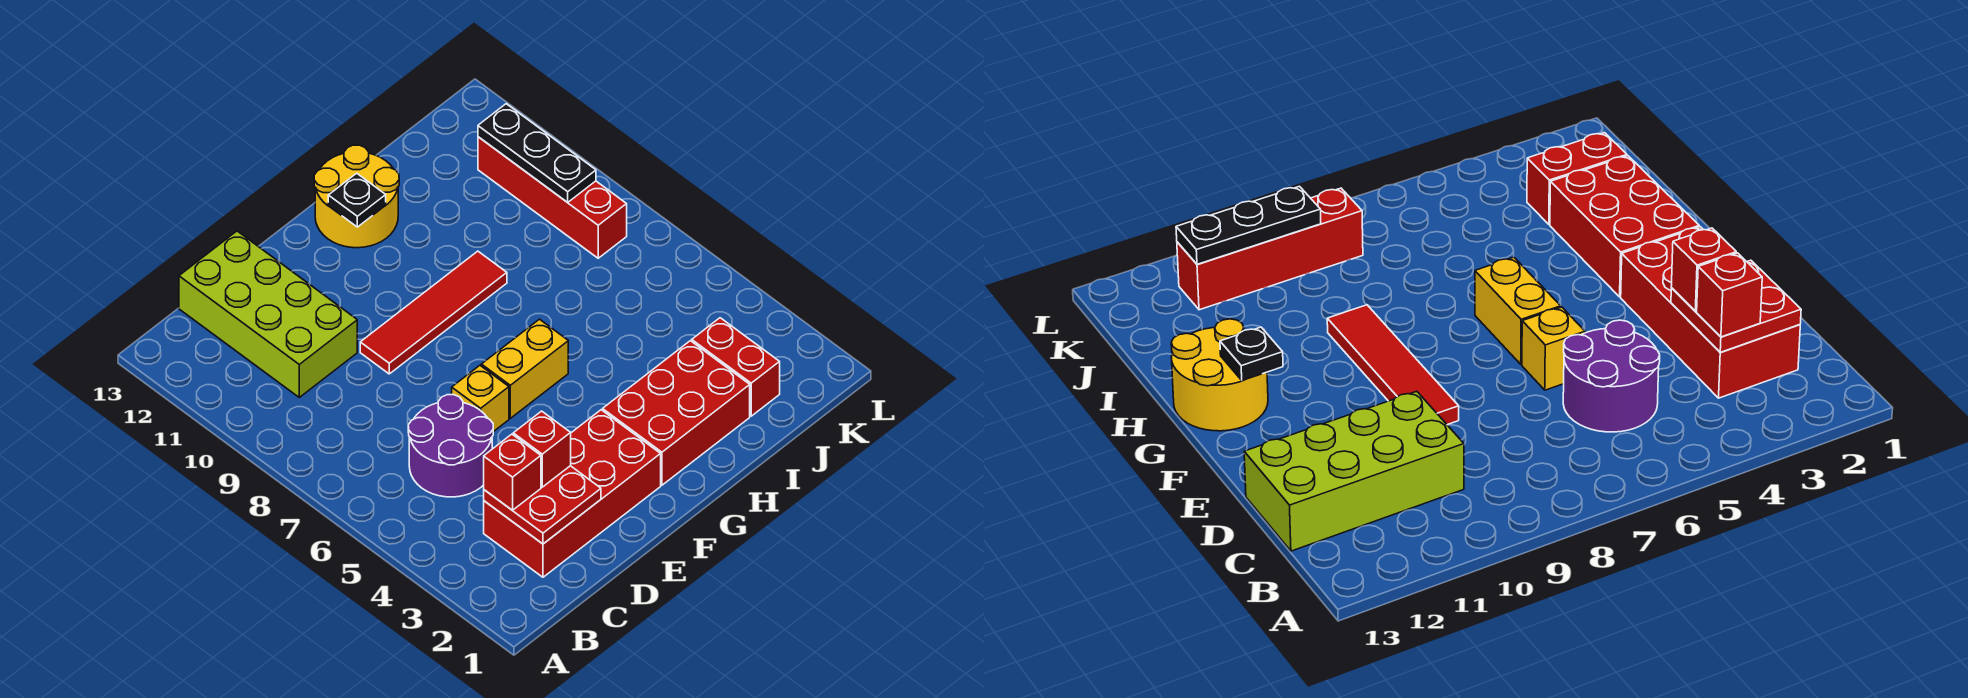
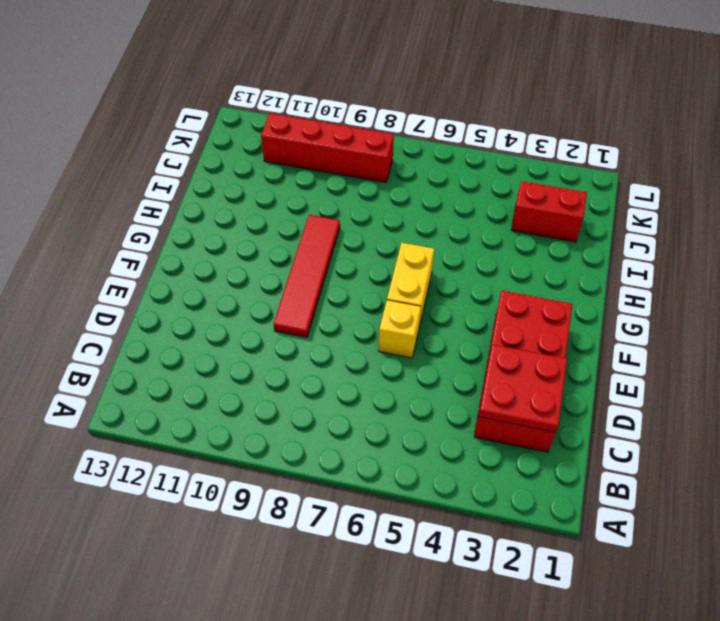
none -> purple 2x2 round brick [408,395,493,497]
none -> lime 2x4 brick [179,231,357,397]
none -> red 2x3 brick [603,341,750,485]

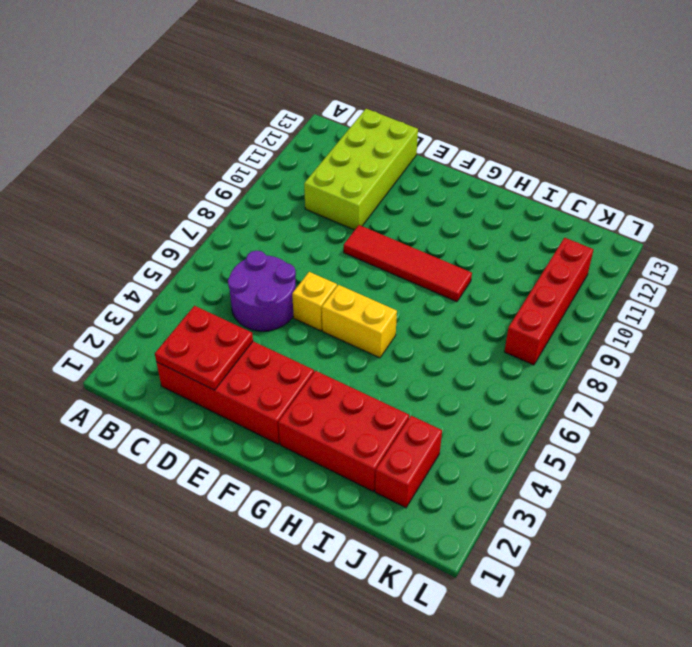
none -> yellow 2x2 round brick [314,145,399,248]
none -> black 1x1 plate [328,173,386,227]
none -> black 1x3 plate [478,104,596,202]

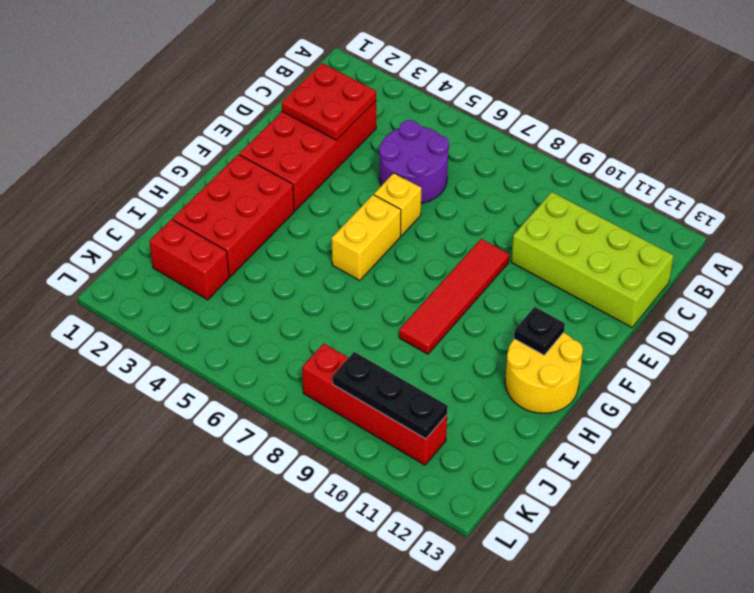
none -> red 1x1 brick [484,434,541,510]
none -> red 1x1 brick [513,411,571,487]

